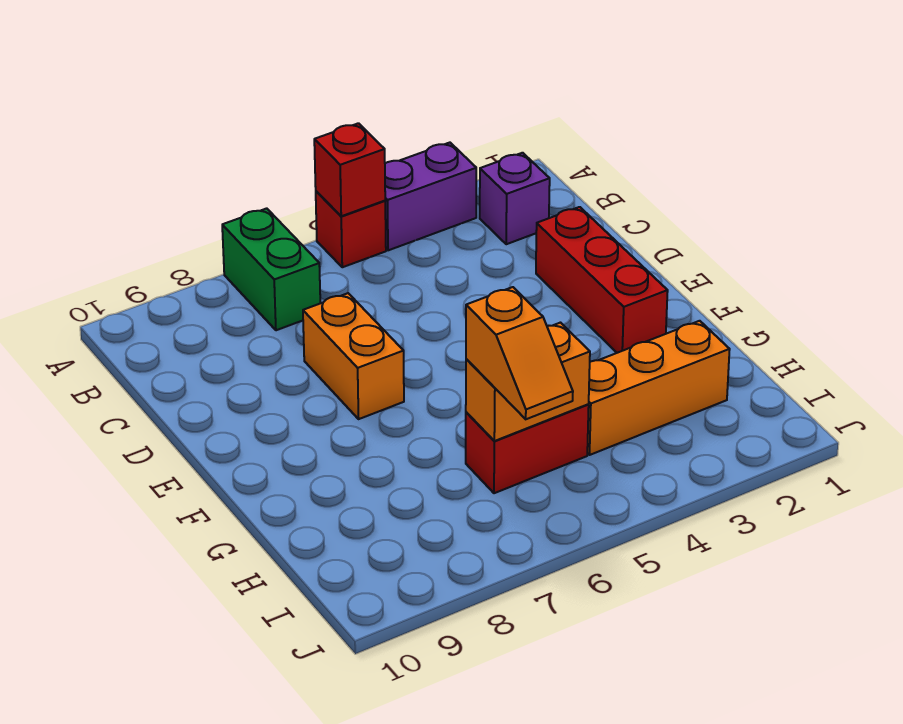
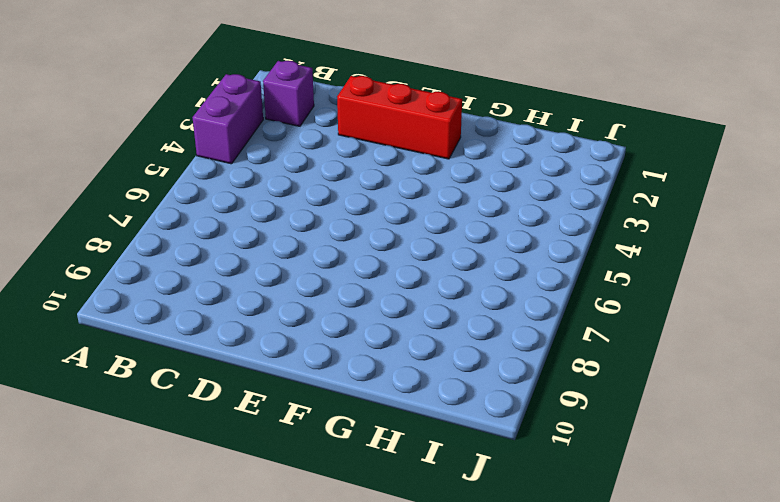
none -> red 1x1 brick [316,191,386,267]
none -> green 1x2 brick [222,208,320,330]

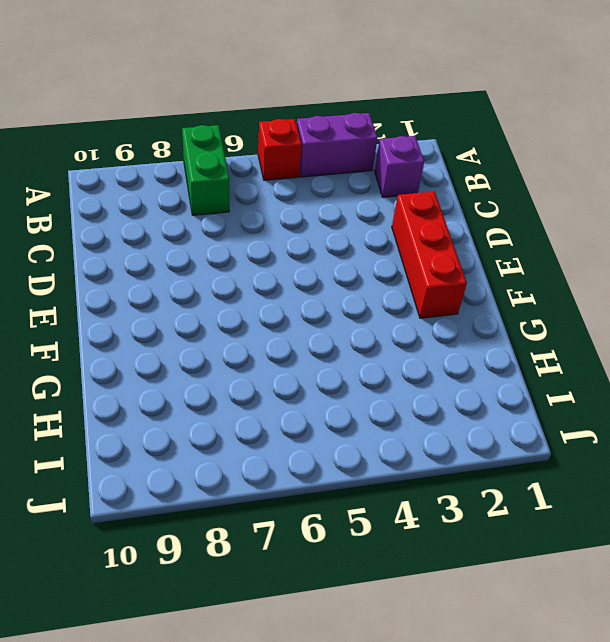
none -> orange 1x2 brick [303,293,404,419]
none -> orange 1x3 brick [587,321,730,455]

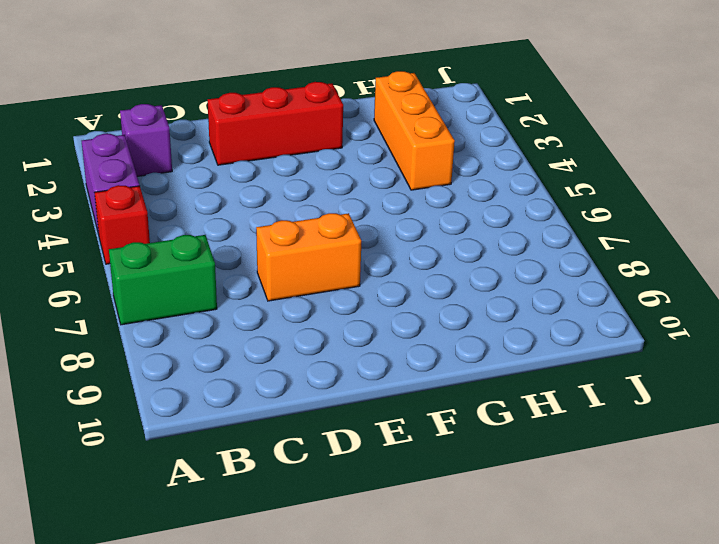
none -> red 1x2 brick [466,404,589,493]
none -> red 1x1 brick [314,123,385,216]

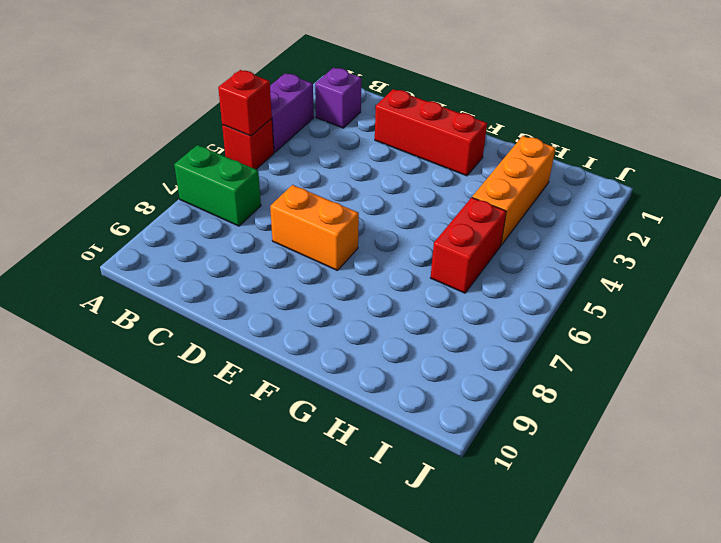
none -> orange 1x2 brick [466,323,590,441]
none -> orange 1x2 slope [466,287,573,419]

